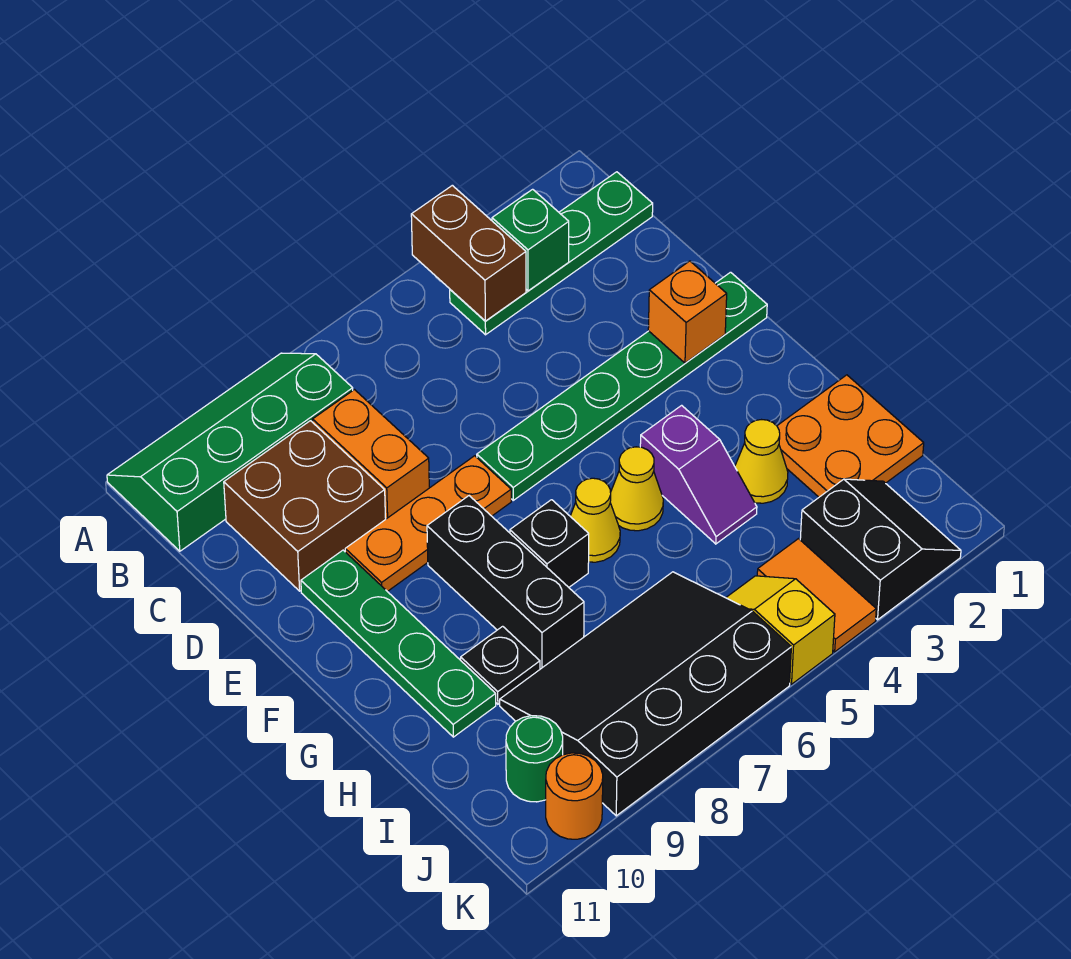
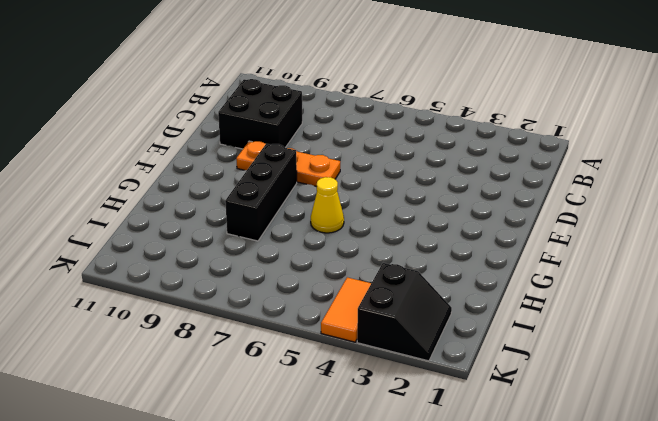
black 2x2 brick [218,79,302,149] -> brown 2x2 brick [224,421,386,591]
none -> green 2x4 slope [107,353,353,551]
none -> green 1x4 plate [450,172,653,335]
none -> orange 1x2 brick [313,390,429,519]

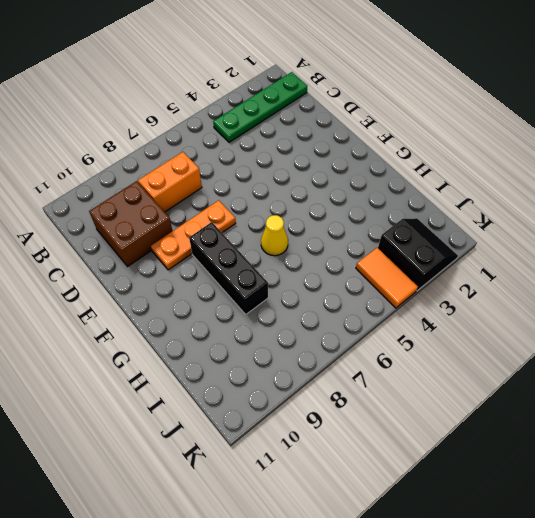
orange 1x2 brick [138,152,202,212] -> orange 1x2 brick turned to [313,390,429,519]
none -> green 2x4 slope [107,353,353,551]
none -> green 1x6 plate [477,272,767,500]
none -> green 1x4 plate [301,550,496,737]

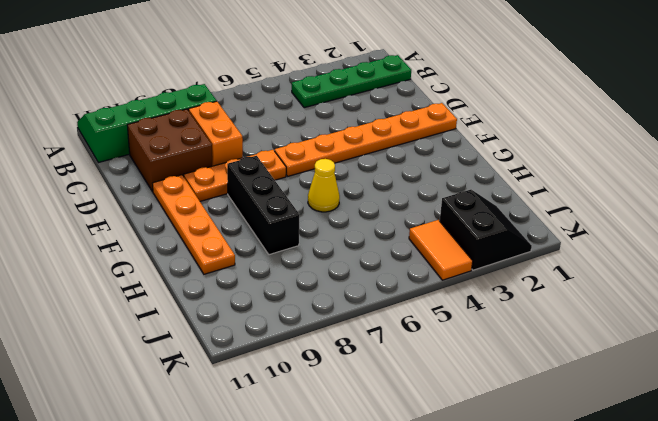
orange 1x6 plate [275,103,457,176] -> green 1x6 plate [477,272,767,500]
orange 1x4 plate [152,175,235,274] -> green 1x4 plate [301,550,496,737]
none -> purple 1x2 slope [640,405,757,544]
none -> yellow 1x1 cone [610,447,663,531]
none -> black 1x1 brick [510,500,589,587]

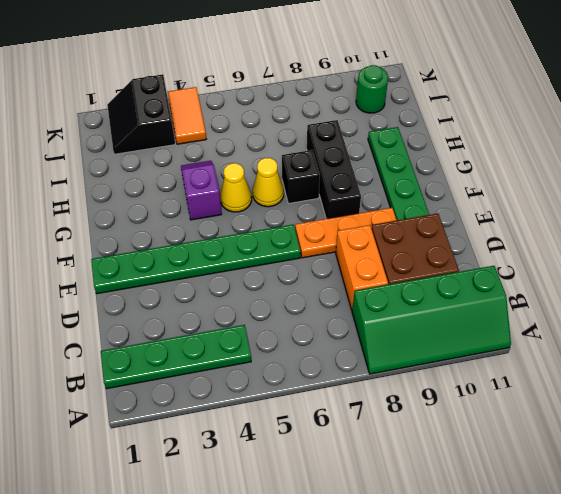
none -> orange 2x2 plate [777,375,924,497]
none -> yellow 1x1 cone [735,420,788,503]
none -> black 1x1 plate [461,626,540,704]

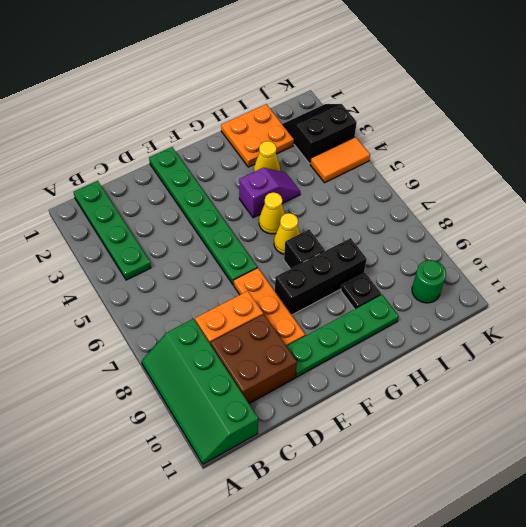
none -> black 3x4 slope [500,572,791,816]
none -> yellow 1x2 slope [726,576,835,684]
none -> orange 1x1 round brick [546,753,603,839]

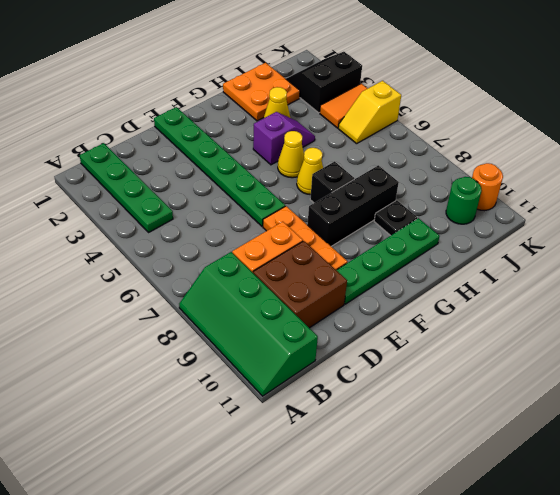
none -> black 3x4 slope [500,572,791,816]
none -> brown 1x2 brick [411,185,526,321]
none -> green 1x1 brick [492,189,569,291]

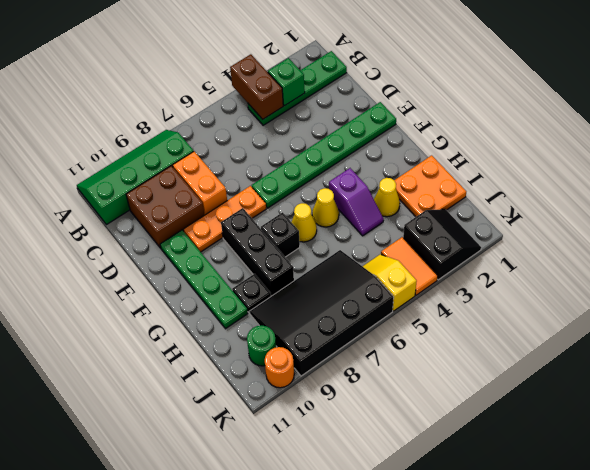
none -> orange 1x1 brick [648,261,727,363]

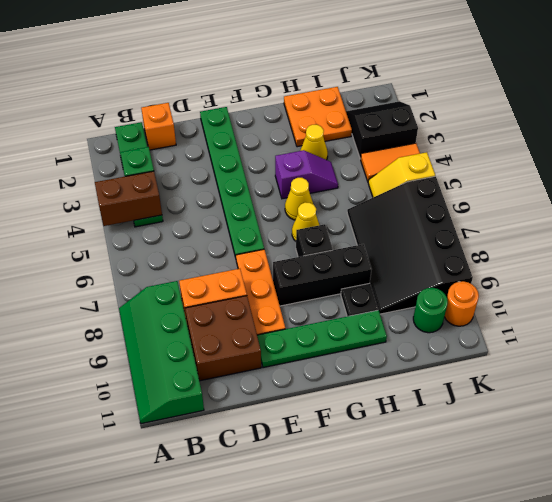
orange 1x1 brick [141,103,176,150] -> orange 1x1 brick moved to [648,261,727,363]

